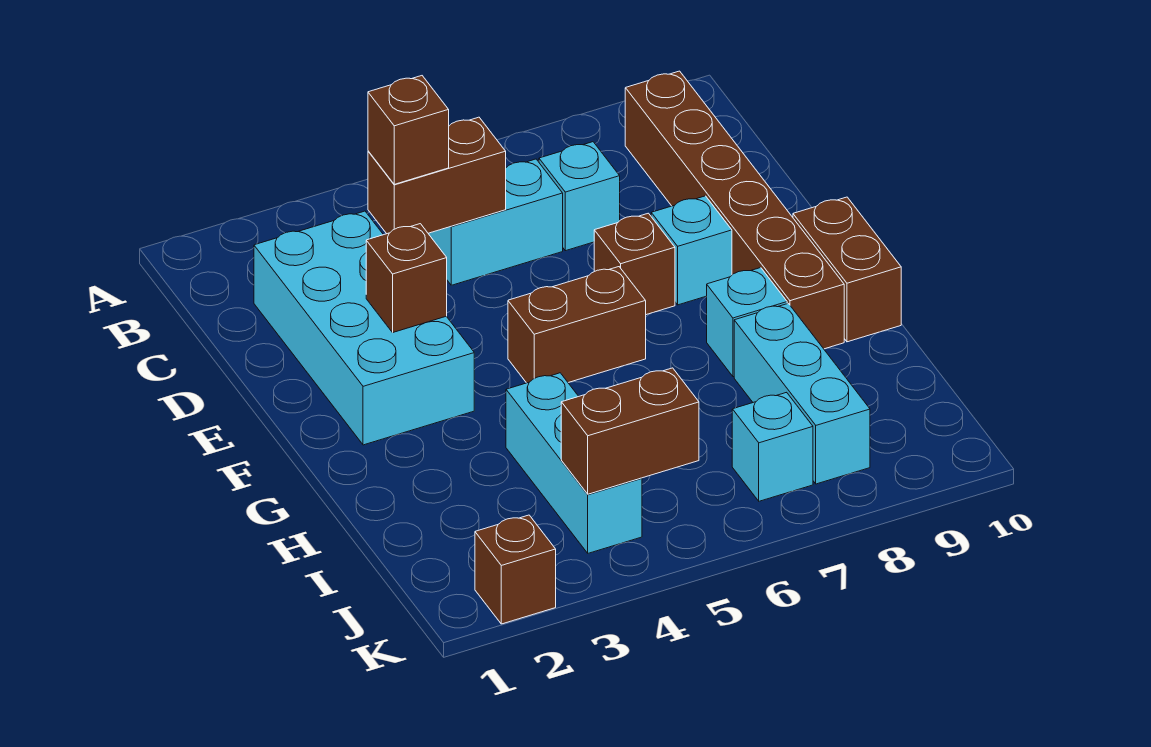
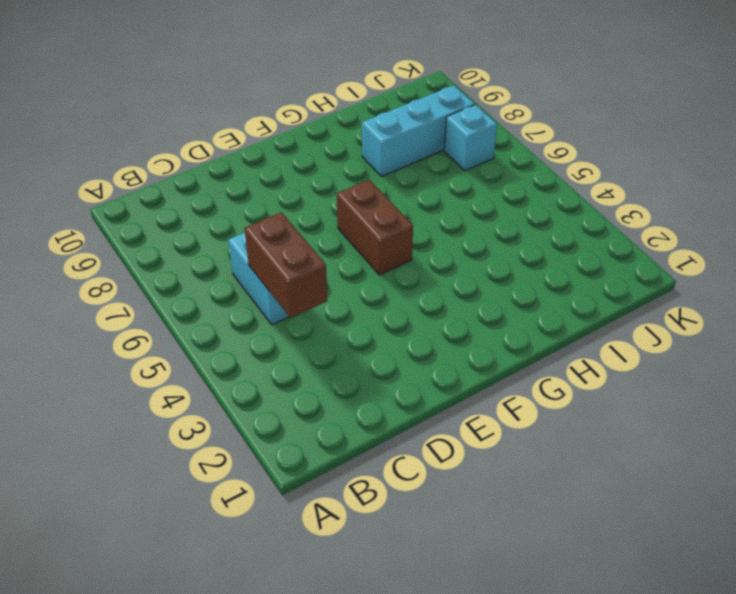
none -> brown 1x6 brick [625,71,844,349]
none -> cyan 2x4 brick [254,211,474,445]
none -> cyan 1x1 brick [539,142,620,251]

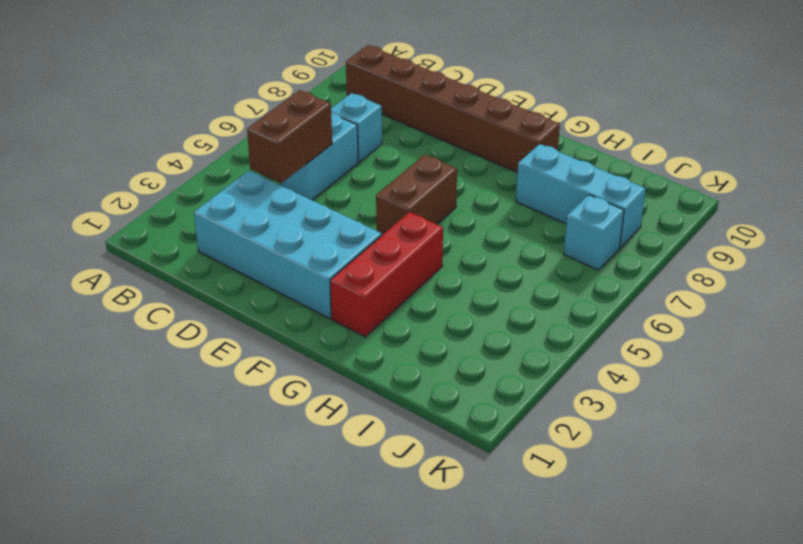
red 1x3 brick [330,212,443,337] -> none
none -> brown 1x1 brick [594,213,675,315]
none -> cyan 1x1 brick [651,196,732,305]
none -> brown 1x2 brick [793,197,901,342]

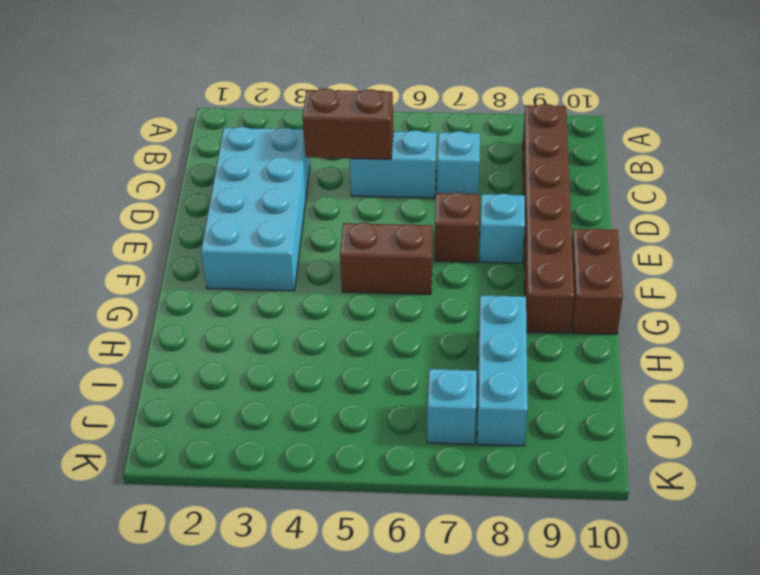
none -> cyan 1x1 brick [707,268,787,377]
none -> cyan 1x3 brick [506,373,642,553]
none -> brown 1x1 brick [475,515,556,624]

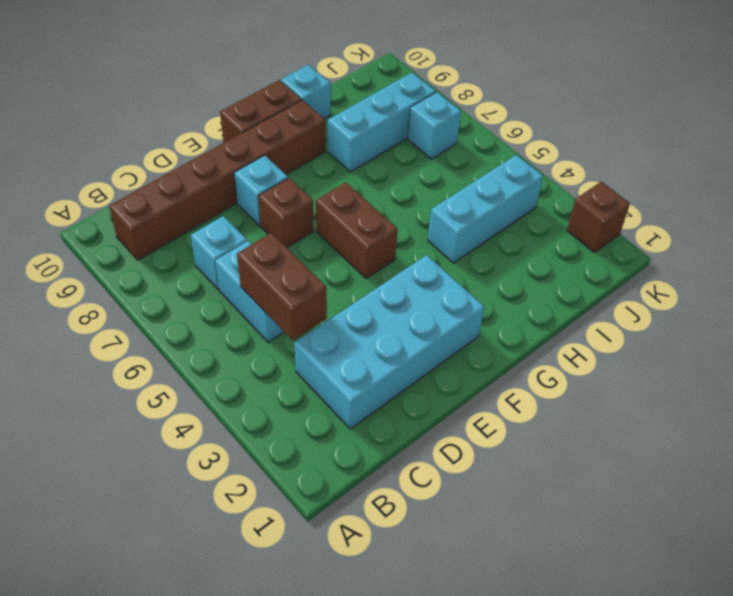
cyan 1x1 brick [281,65,331,119] -> cyan 1x1 brick moved to [707,268,787,377]
none -> brown 1x1 brick [366,224,447,332]
none -> brown 1x2 brick [561,368,699,494]
none -> brown 1x1 brick [368,76,449,184]

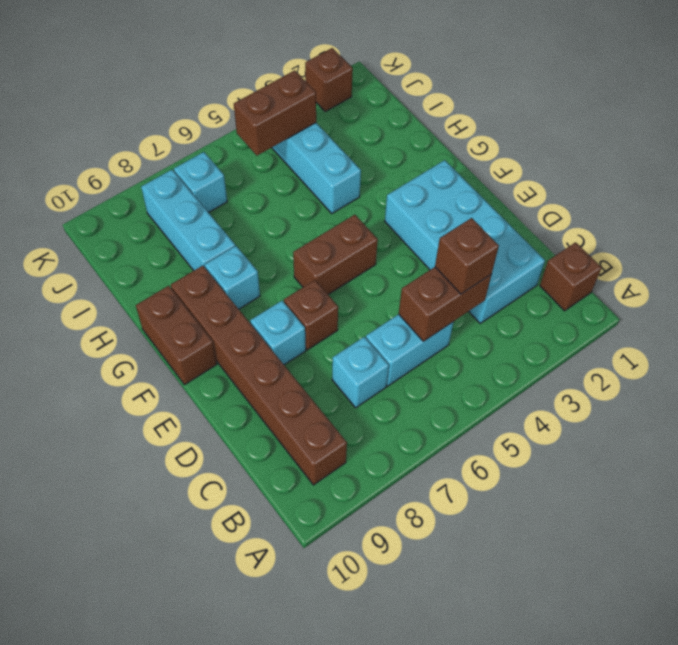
brown 1x1 brick [540,242,602,311] -> brown 1x1 brick moved to [366,224,447,332]

